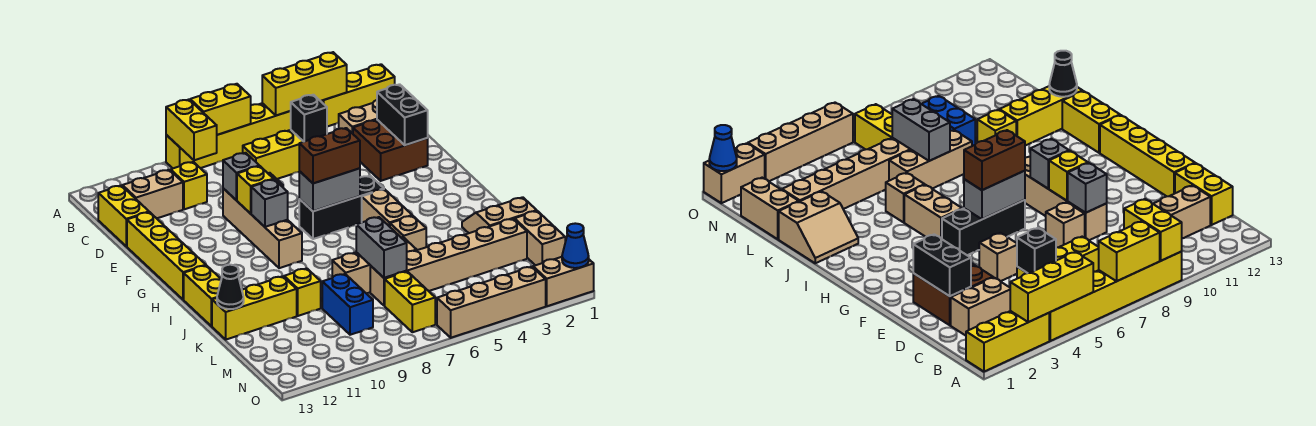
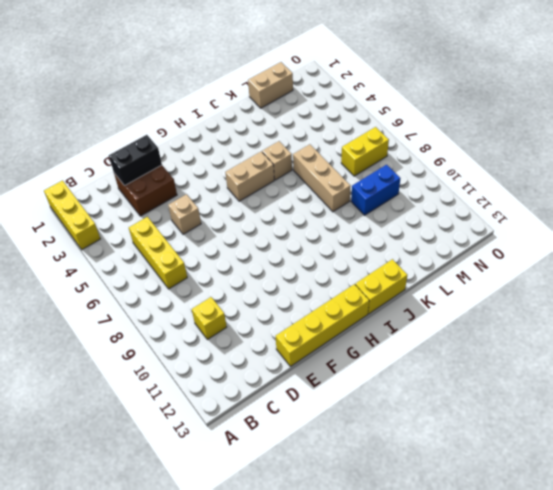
none -> yellow 1x6 brick [166,101,323,168]
none -> tan 1x2 brick [339,100,377,134]
none -> tan 1x2 brick [122,170,183,218]
none -> yellow 1x2 brick [98,186,149,246]

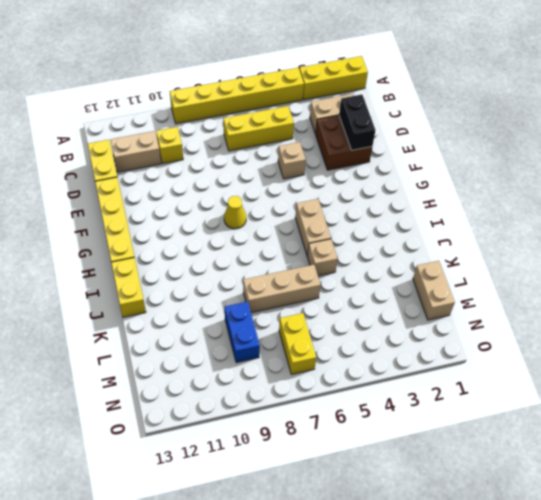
yellow 1x1 cone [224,196,246,229] -> none
none -> tan 1x1 brick [1046,202,1085,248]
none -> tan 1x4 brick [223,188,302,268]
none -> black 1x3 brick [299,176,384,239]
none -> tan 2x2 slope [462,197,537,233]

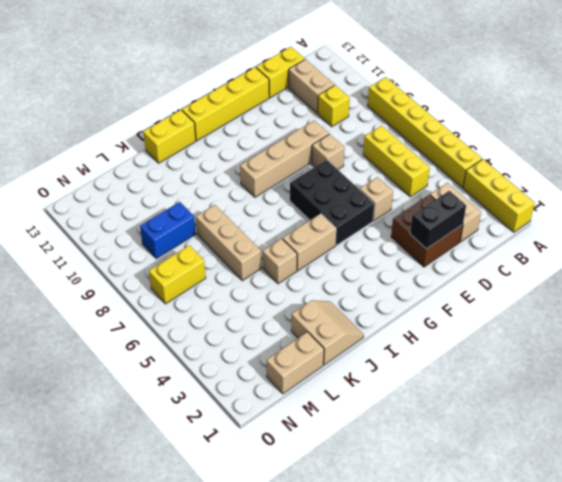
black 2x3 brick [290,160,375,245] -> black 1x3 brick [299,176,384,239]
none -> yellow 1x1 brick [284,268,321,316]
none -> yellow 1x3 brick [212,276,297,339]
none -> tan 1x6 brick [370,219,527,306]
none -> tan 1x2 brick [533,257,594,306]

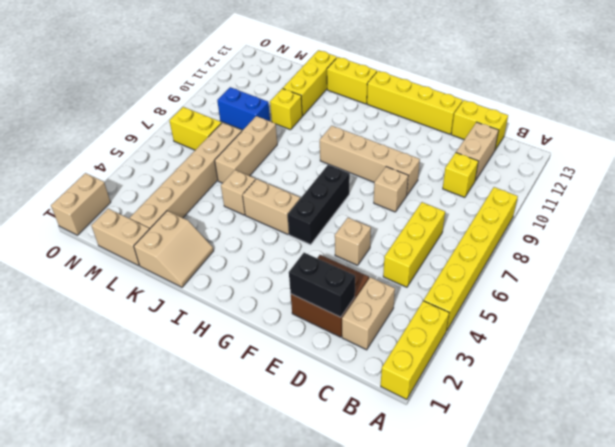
none -> tan 1x4 brick [437,267,546,338]
none -> yellow 1x3 brick [262,52,347,116]
none -> yellow 1x2 brick [190,84,251,135]
none -> yellow 1x2 brick [166,100,217,160]

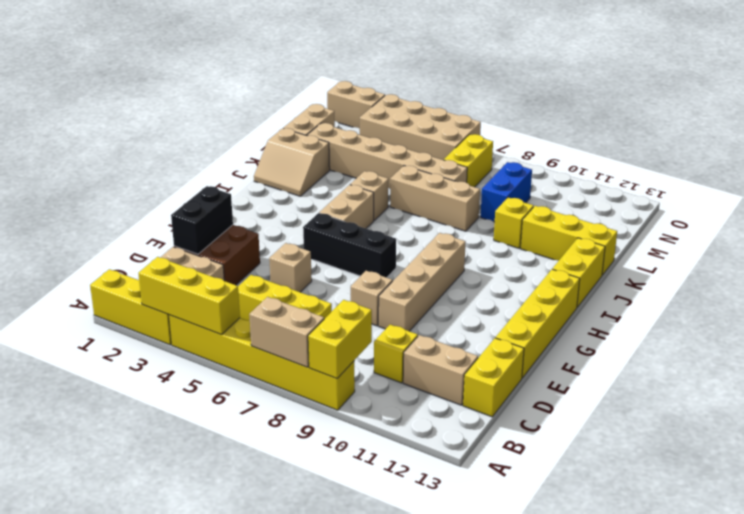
tan 1x2 brick [249,297,324,367] -> yellow 1x2 brick [190,84,251,135]
tan 2x4 brick [360,94,481,160] -> tan 1x4 brick [437,267,546,338]
none -> black 1x1 brick [291,95,327,142]
none -> grey 1x1 brick [223,153,259,200]
none -> yellow 1x1 brick [237,166,274,214]
none -> grey 1x2 brick [299,168,360,211]

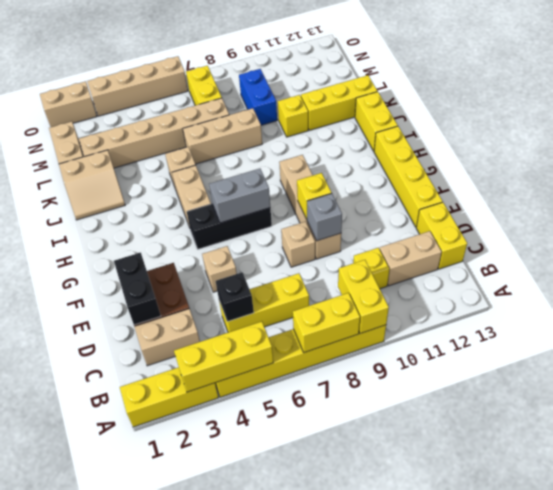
none -> grey 1x1 brick [251,180,288,227]
none -> grey 1x2 brick [356,217,407,278]
none -> black 1x1 cone [217,265,244,309]
none -> blue 1x1 cone [562,223,589,268]

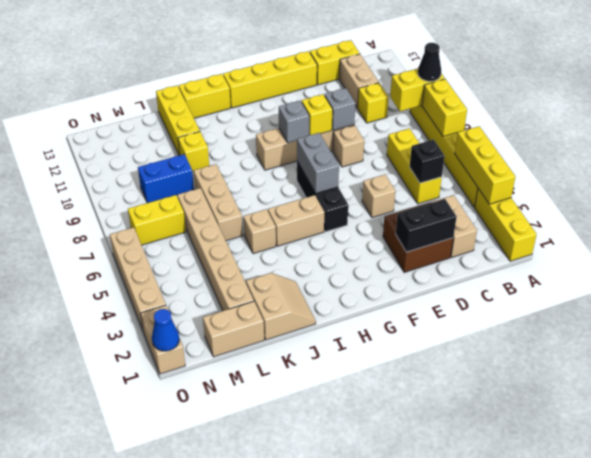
black 1x1 cone [418,43,441,81] -> black 1x1 cone moved to [217,265,244,309]
none -> grey 1x2 brick [356,217,407,278]
none -> brown 1x2 brick [299,128,360,183]

